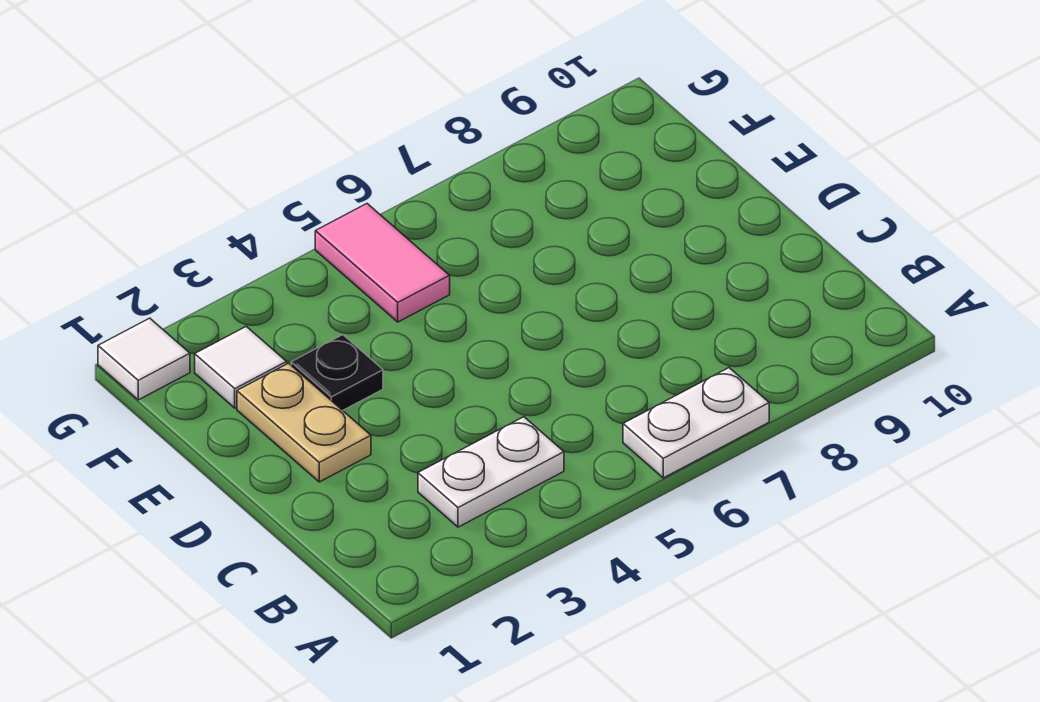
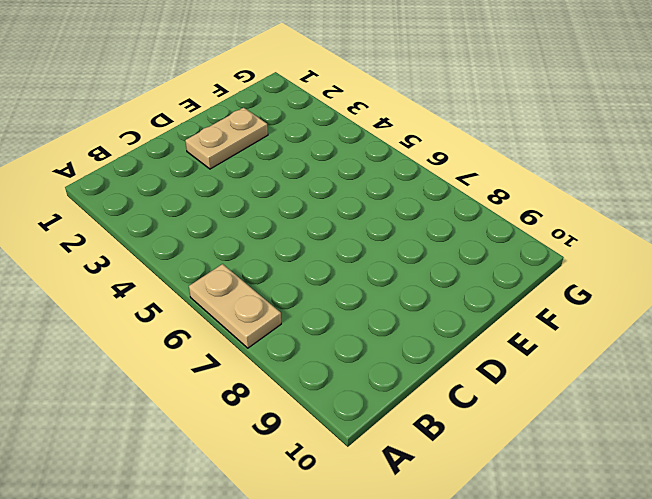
tan 1x2 plate [189,264,281,348] -> white 1x2 plate [623,368,769,478]
none -> white 1x2 plate [418,417,564,527]
none -> black 1x1 plate [291,335,383,410]

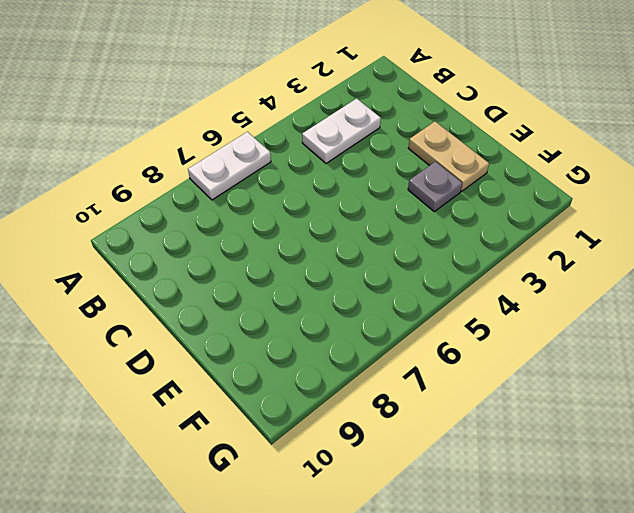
grey 1x1 plate [408,162,462,212] -> black 1x1 plate [291,335,383,410]
none -> white 1x1 tile [195,326,287,408]
none -> pink 1x2 tile [315,204,450,322]

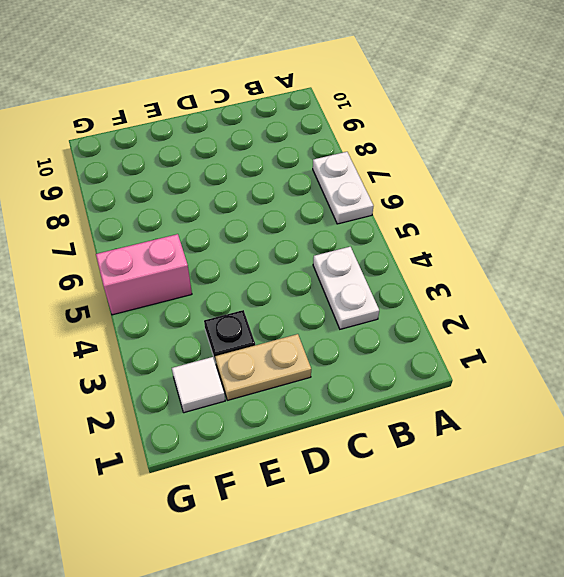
pink 1x2 brick [96,234,192,315] -> pink 1x2 tile [315,204,450,322]
none -> white 1x1 tile [98,318,190,400]

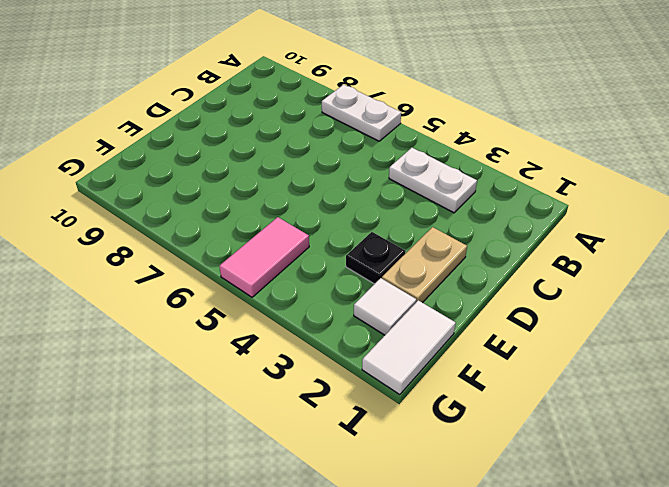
white 1x2 tile [362,300,456,395] -> white 1x1 tile [98,318,190,400]

